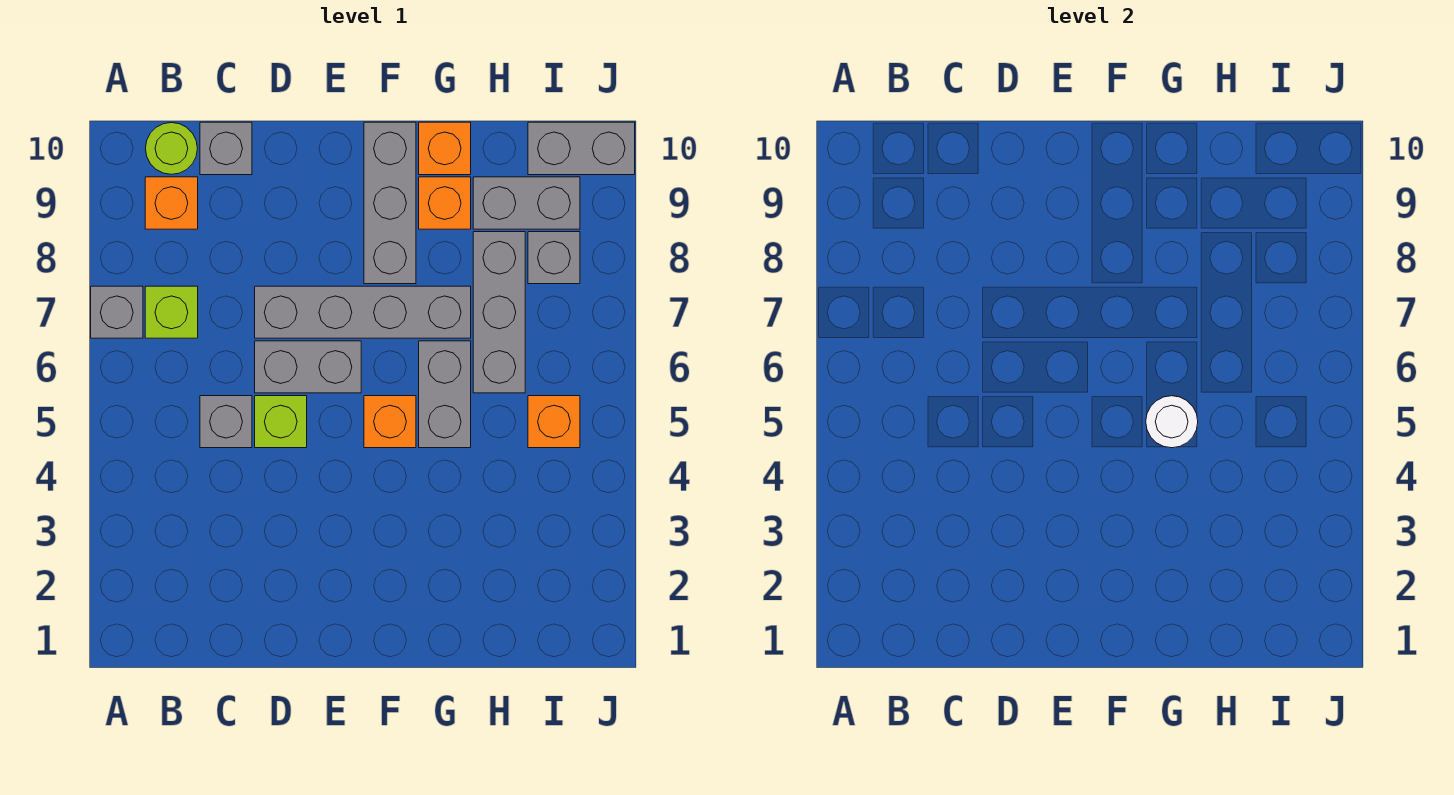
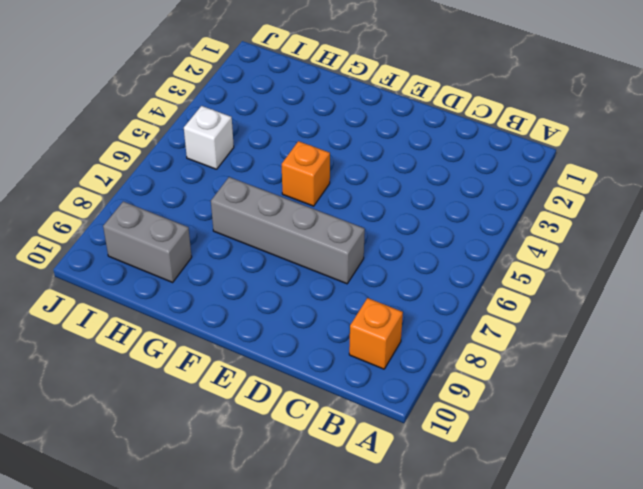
white 1x1 brick [184,106,234,169] -> orange 1x1 brick [528,396,580,448]
none -> grey 1x1 brick [91,286,143,338]
none -> lime 1x1 brick [145,286,198,338]
none -> lime 1x1 round brick [146,123,197,174]

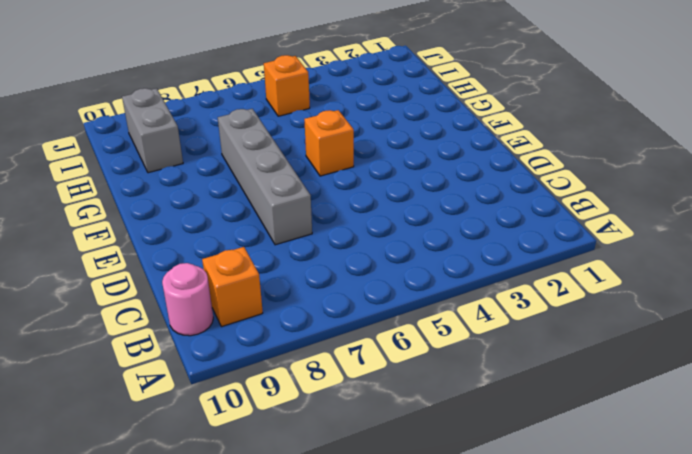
pink 1x1 round brick [162,263,213,336] -> lime 1x1 round brick [146,123,197,174]
none -> grey 1x1 brick [91,286,143,338]
none -> lime 1x1 brick [145,286,198,338]
none -> grey 1x1 brick [200,396,252,448]

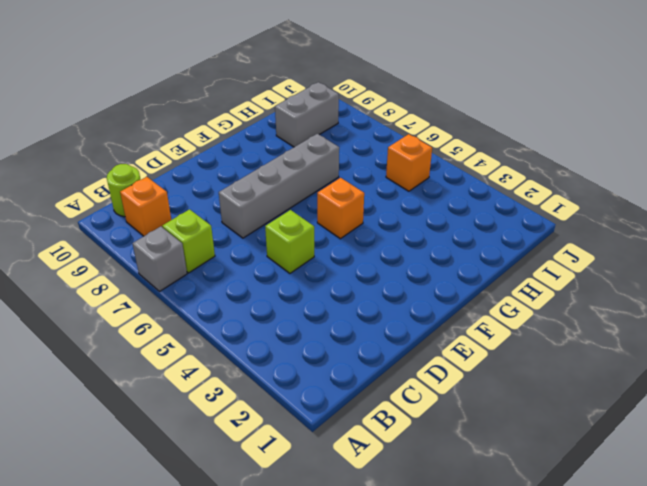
none -> grey 1x1 brick [200,396,252,448]
none -> grey 1x1 brick [200,122,252,175]
none -> grey 1x2 brick [255,341,361,393]

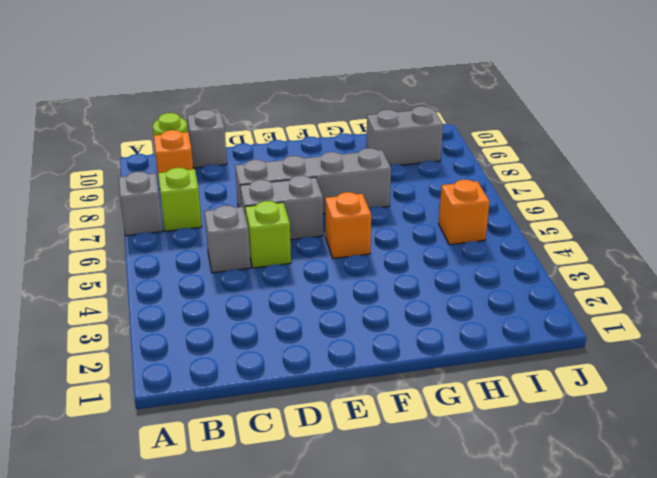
none -> grey 1x3 brick [364,122,416,284]
none -> grey 1x2 brick [419,341,471,448]
none -> orange 1x1 brick [419,177,471,229]

